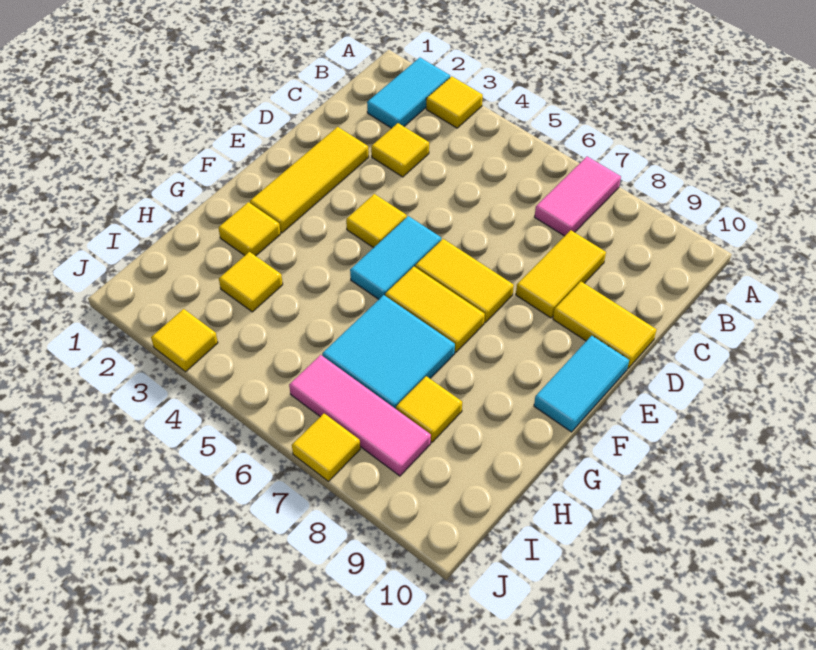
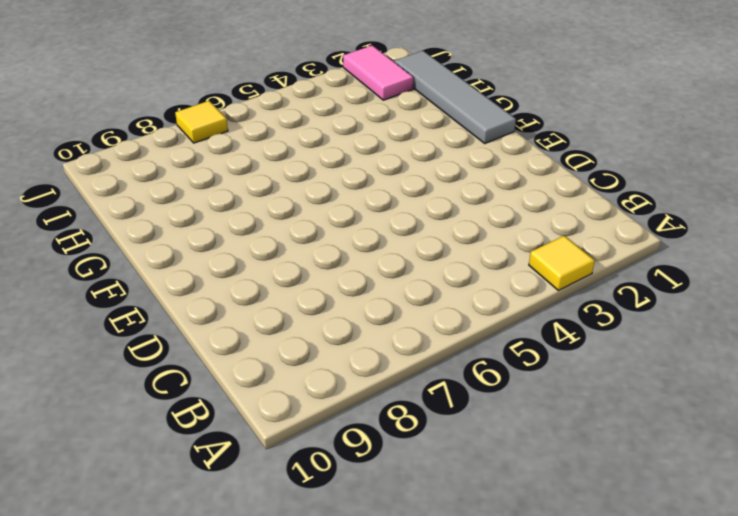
grey 1x4 tile [394,51,516,143] -> none
pink 1x2 tile [343,45,413,100] -> pink 1x2 tile moved to [535,157,621,236]
none -> cyan 1x2 tile [367,58,450,128]
none -> yellow 1x1 tile [371,123,429,177]
none -> yellow 1x2 tile [516,230,606,318]

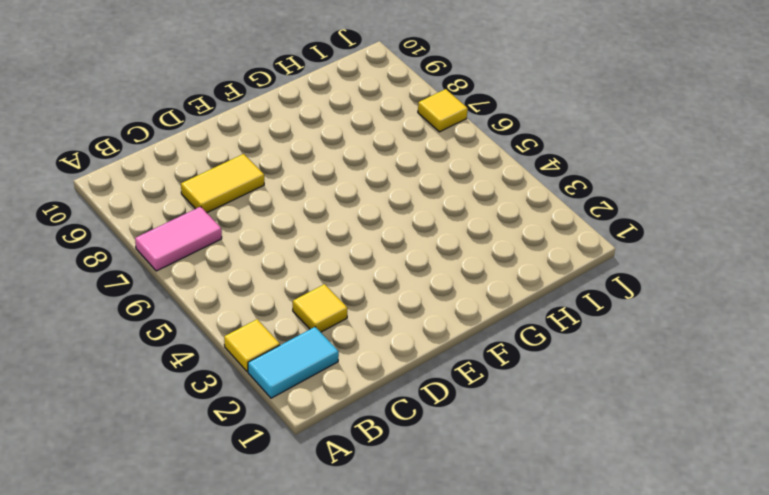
none -> yellow 1x3 tile [250,127,369,233]
none -> yellow 1x2 tile [553,282,657,368]
none -> yellow 1x1 tile [346,194,407,248]

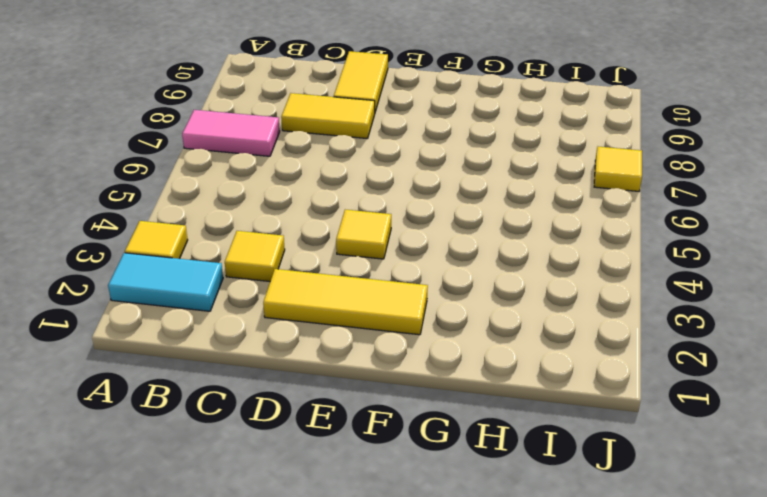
none -> cyan 1x2 tile [350,216,441,299]
none -> yellow 1x2 tile [415,239,514,322]
none -> cyan 1x2 tile [534,336,629,432]

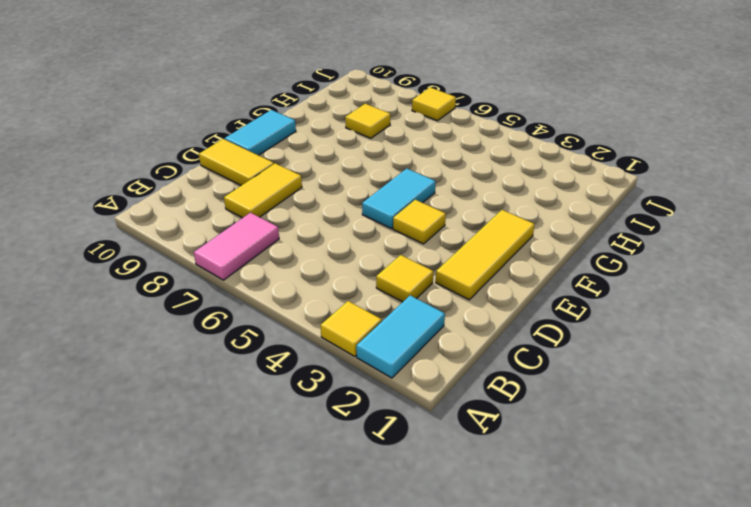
none -> yellow 1x2 tile [415,239,514,322]
none -> yellow 1x2 tile [385,267,485,352]
none -> yellow 1x1 tile [219,202,281,256]

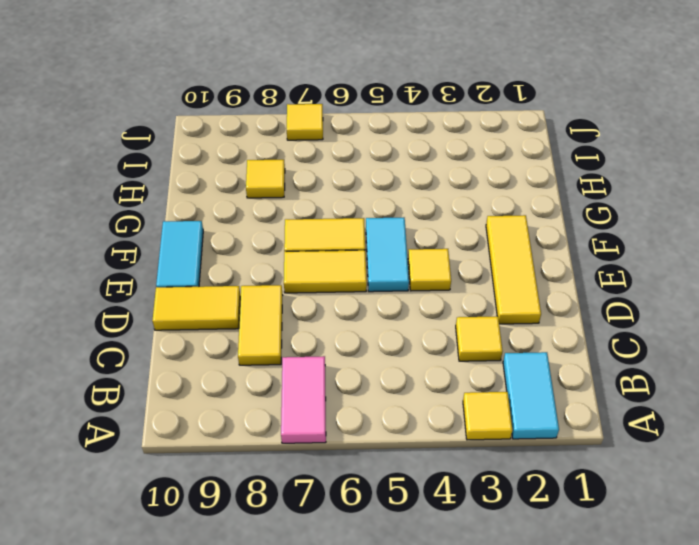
none -> yellow 1x1 tile [219,202,281,256]
none -> cyan 2x2 tile [322,295,455,409]
none -> yellow 1x1 tile [219,252,283,312]

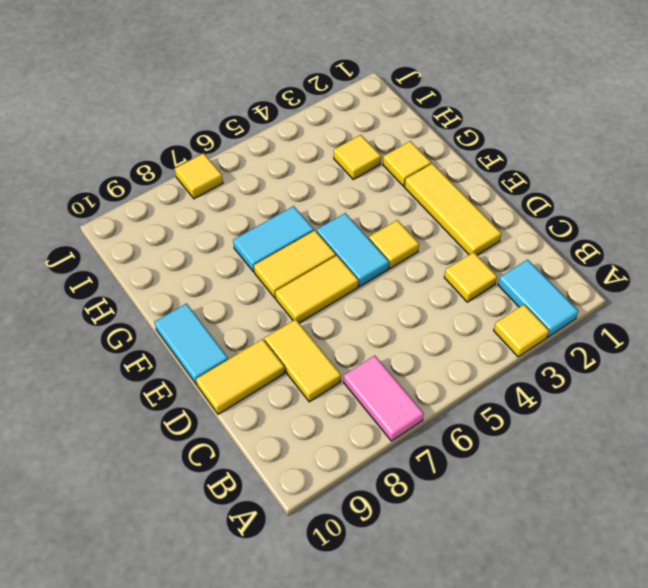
cyan 1x2 tile [233,206,314,272] -> cyan 2x2 tile [322,295,455,409]
none -> yellow 1x1 tile [396,376,462,442]
none -> pink 1x3 tile [289,355,431,476]
none -> yellow 1x1 tile [151,309,218,372]

